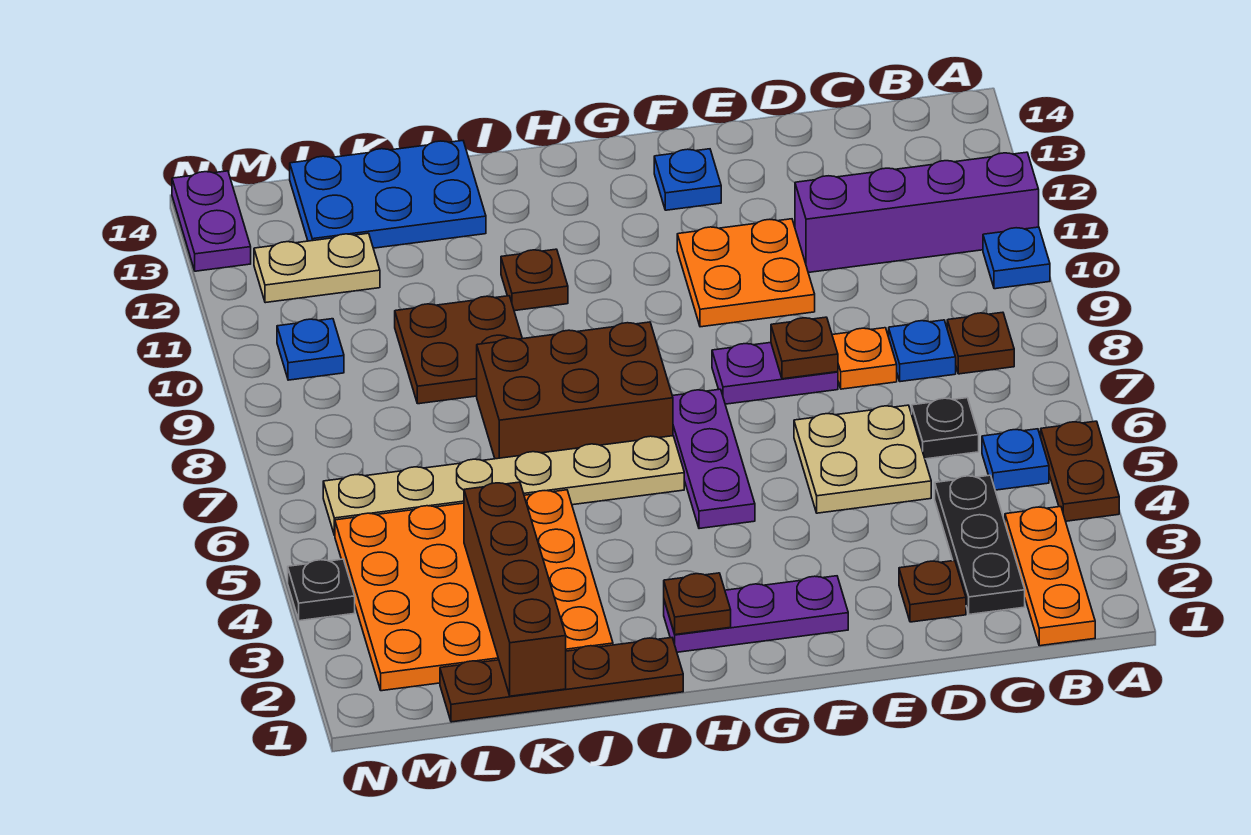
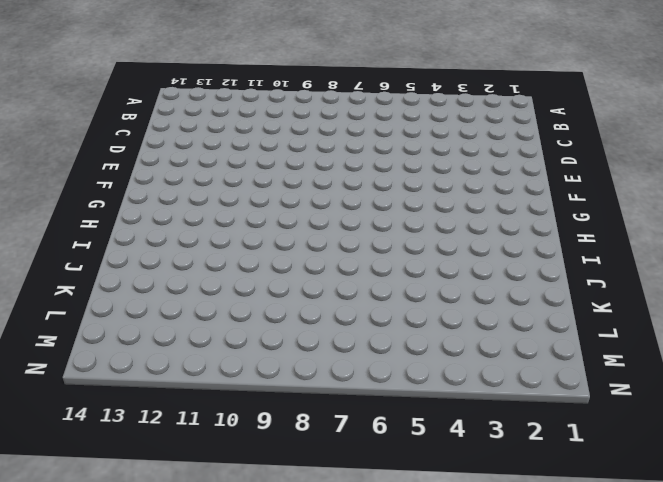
none -> brown 1x2 plate [1041,421,1119,521]
none -> blue 1x1 plate [983,227,1050,289]
none -> purple 1x4 brick [795,152,1039,273]
none -> orange 1x3 plate [1005,507,1095,646]

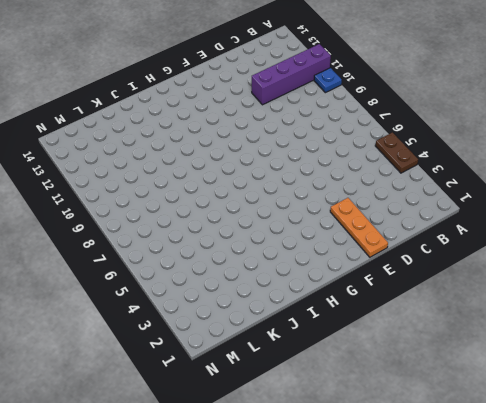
orange 1x3 plate [330,198,388,257] -> orange 1x3 plate moved to [1005,507,1095,646]
none -> blue 1x1 plate [982,429,1049,490]
none -> brown 1x1 plate [947,312,1014,374]
none -> black 1x3 plate [935,475,1025,614]
none -> black 1x1 plate [912,398,979,459]

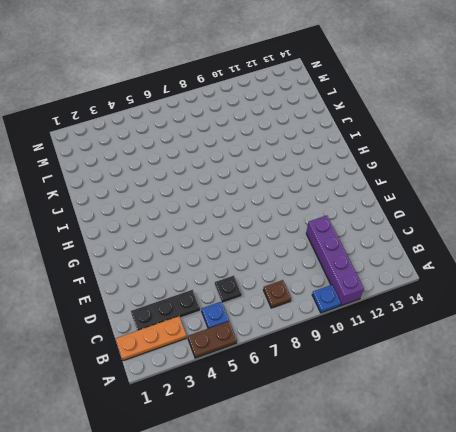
none -> blue 1x1 plate [889,320,956,382]
none -> brown 1x1 plate [899,561,966,622]
none -> tan 2x2 plate [794,405,931,513]
none -> orange 1x1 plate [832,328,897,389]

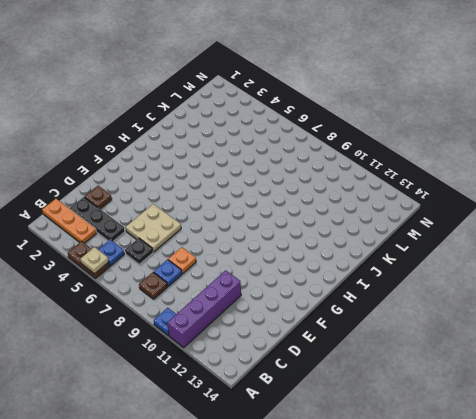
tan 1x1 plate [80,247,109,274] -> none
none -> purple 1x2 plate [712,343,838,404]
none -> orange 2x2 plate [677,219,815,327]
none -> purple 1x3 plate [664,576,848,652]
none -> blue 1x1 plate [654,149,721,210]

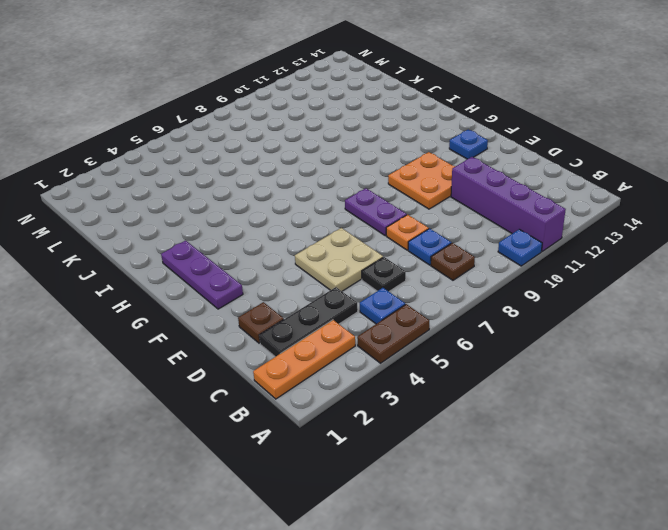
none -> purple 1x3 plate [673,389,755,529]
none -> tan 1x6 plate [323,436,684,535]
none -> brown 2x3 brick [477,322,673,459]
none -> brown 1x4 plate [440,638,683,722]

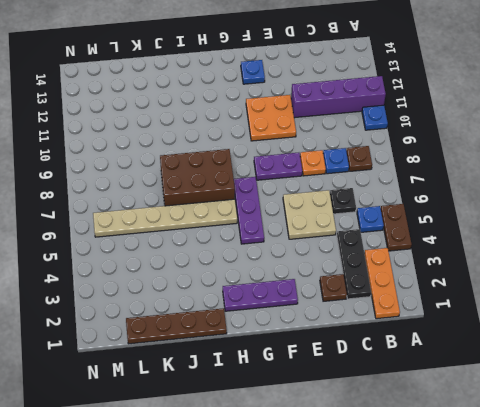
none -> brown 1x1 plate [501,249,568,311]
none -> orange 4x4 plate [335,490,613,691]
none -> brown 2x2 plate [395,296,522,404]
none -> blue 2x3 plate [290,141,486,248]

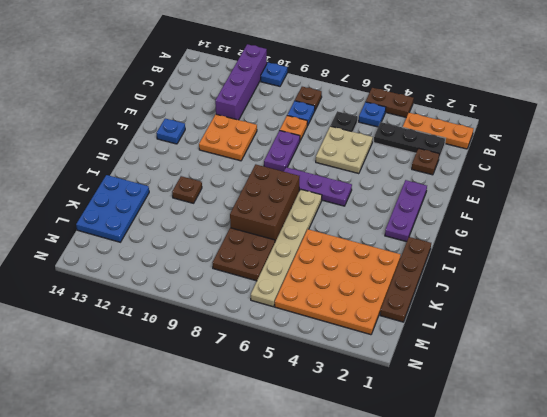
brown 2x2 plate [212,228,275,281] -> brown 2x2 plate moved to [395,296,522,404]
none -> tan 1x2 plate [254,233,380,303]
none -> blue 1x1 plate [277,319,344,380]
none -> black 1x1 plate [288,559,355,621]
none -> purple 1x2 plate [172,171,251,271]

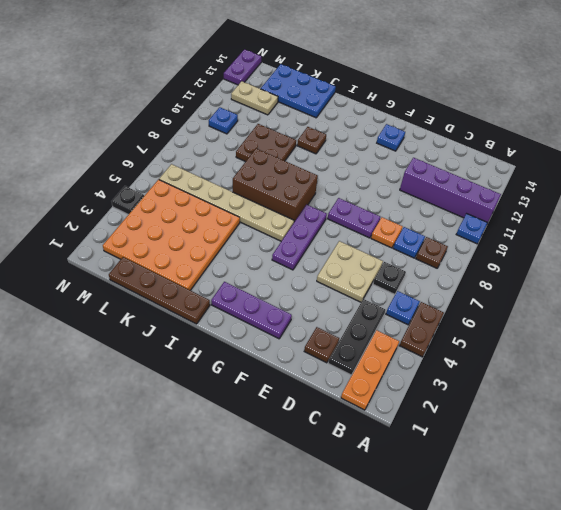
none -> orange 2x2 plate [677,219,815,327]
none -> brown 1x1 plate [771,317,838,379]
none -> brown 1x1 plate [664,573,731,635]
none -> brown 1x4 brick [464,482,566,696]

